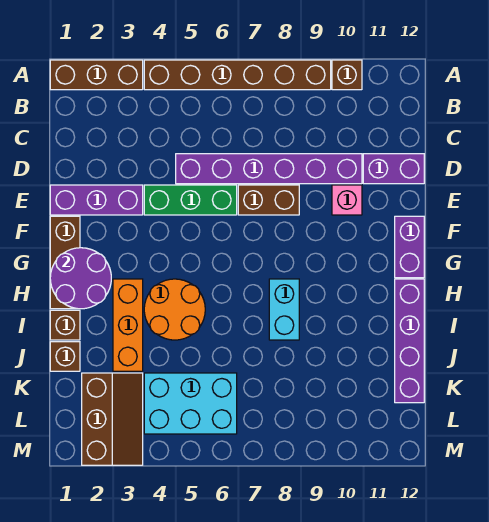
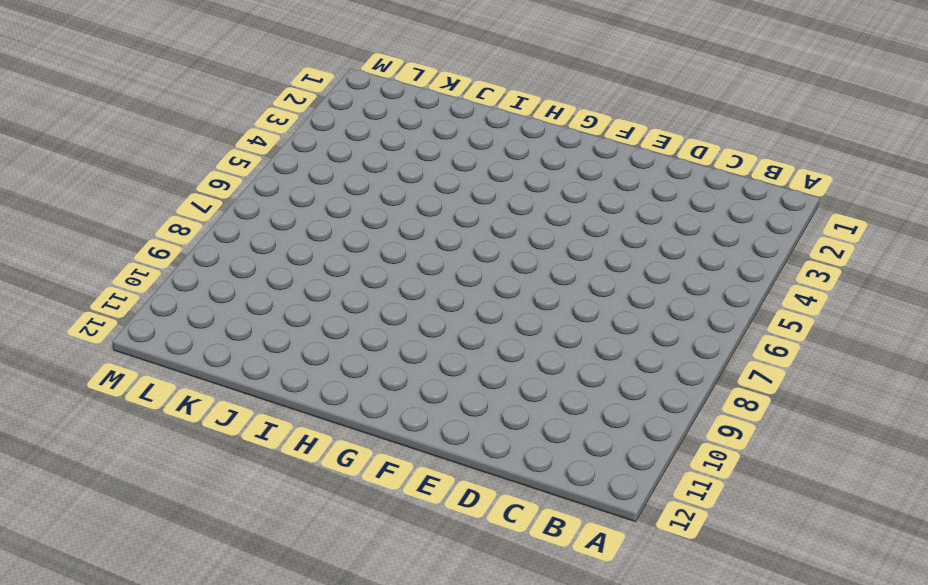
none -> brown 1x3 brick [50,60,143,90]
none -> brown 1x6 brick [144,60,331,90]
none -> brown 1x1 brick [332,60,362,90]

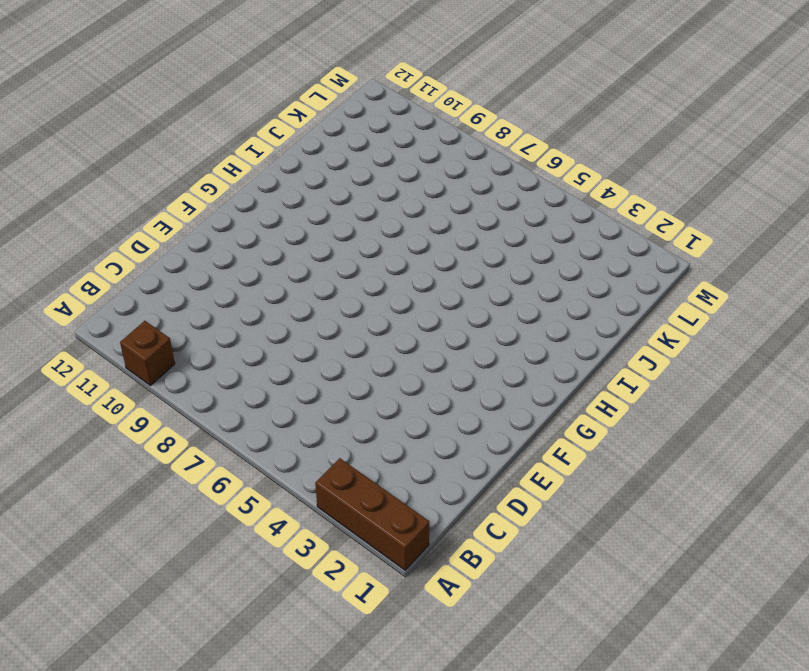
none -> brown 1x6 brick [144,60,331,90]
none -> purple 1x6 brick [176,154,362,184]
none -> purple 1x2 brick [363,154,424,184]

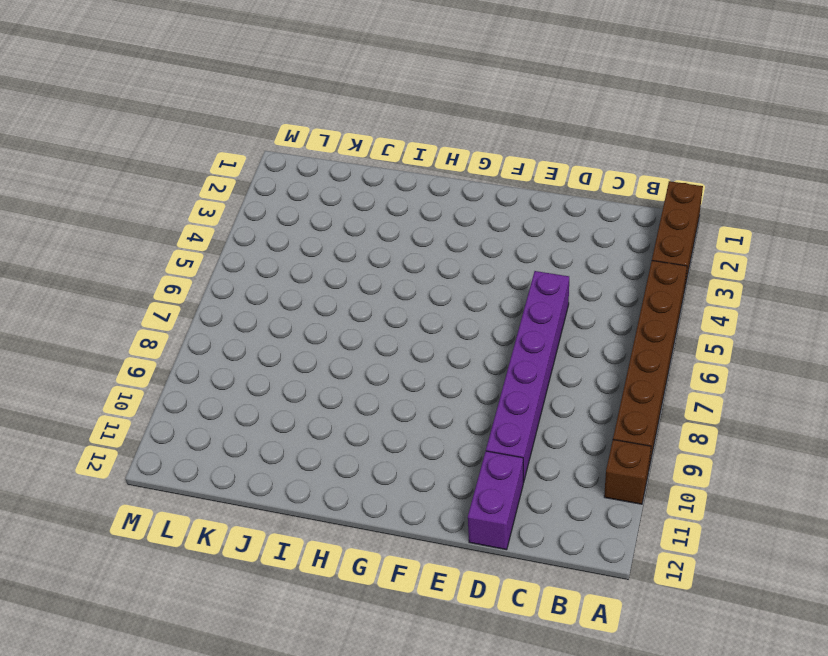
none -> purple 1x3 brick [50,185,143,215]
none -> green 1x3 brick [144,185,237,215]
none -> brown 1x2 brick [238,185,299,215]

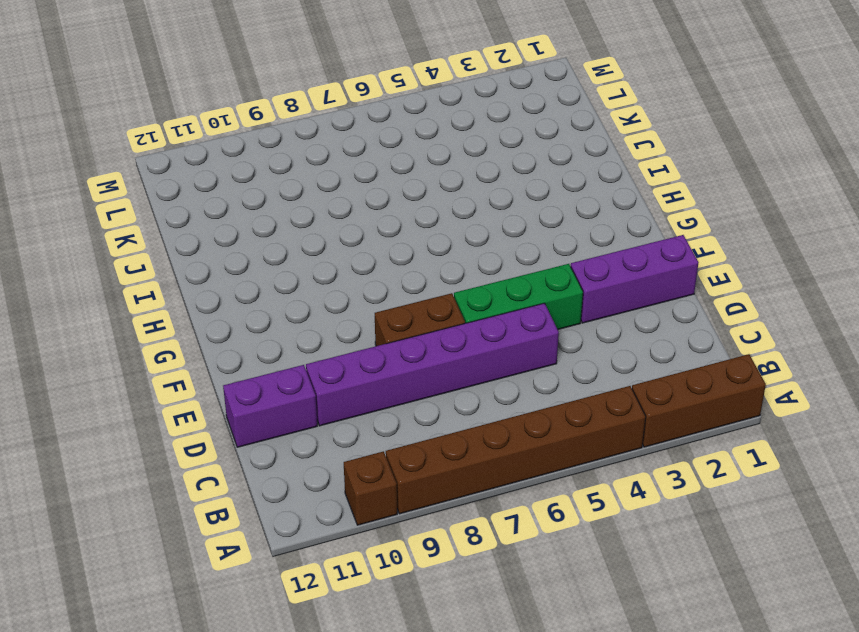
none -> pink 1x1 brick [332,185,362,215]
none -> brown 1x3 brick [50,216,80,309]
none -> purple 1x2 brick [395,216,424,278]

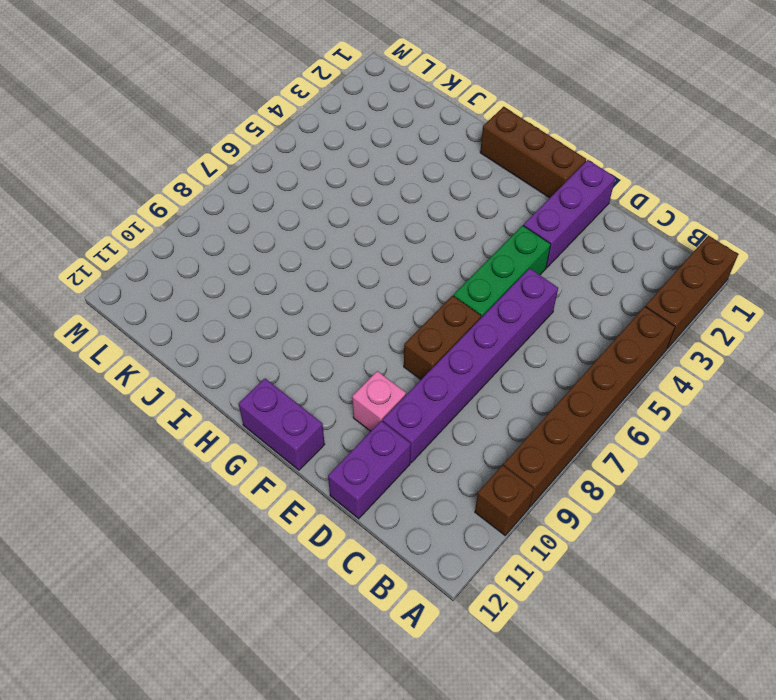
none -> orange 1x3 brick [113,279,143,371]
none -> orange 2x2 round brick [144,279,205,340]
none -> cyan 1x2 brick [269,279,299,340]

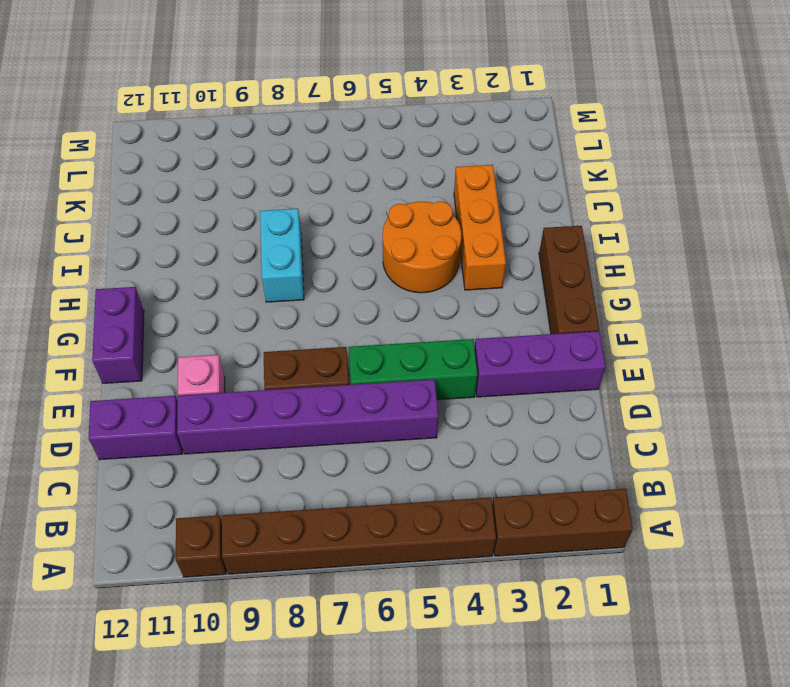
none -> purple 1x4 brick [395,279,424,403]
none -> brown 1x1 brick [50,310,80,340]
none -> brown 1x1 brick [50,342,80,371]

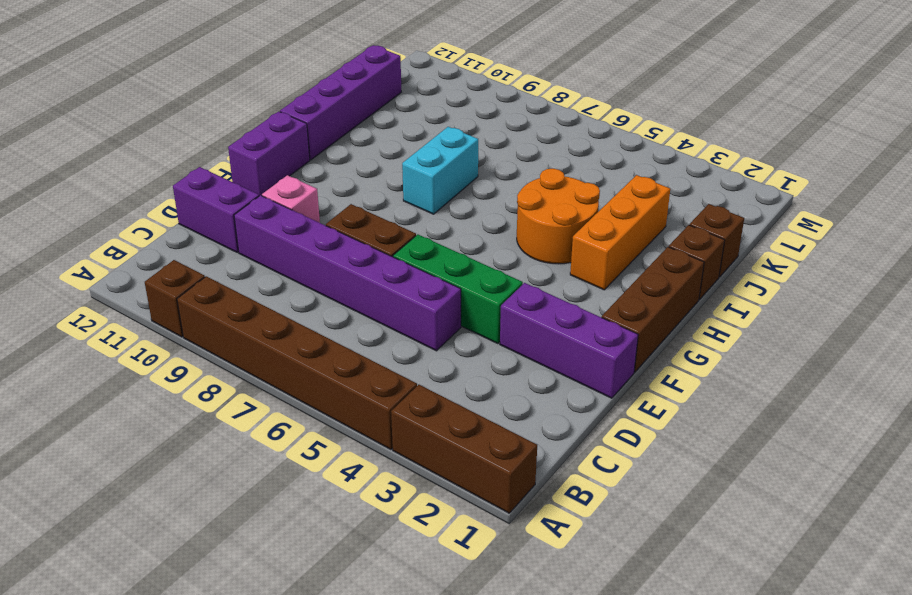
none -> brown 2x3 slope [82,373,143,465]
none -> cyan 2x3 brick [144,373,237,434]
none -> purple 2x2 round brick [50,248,111,309]

